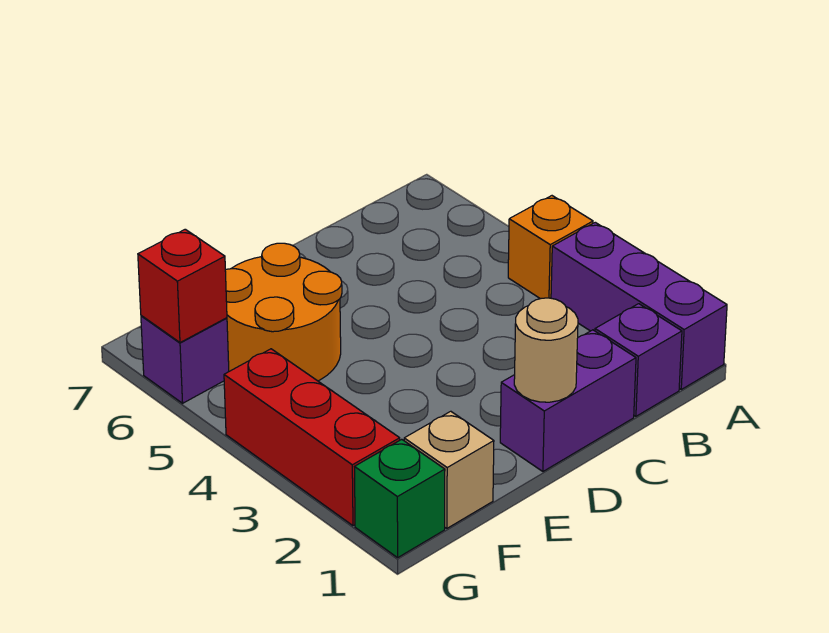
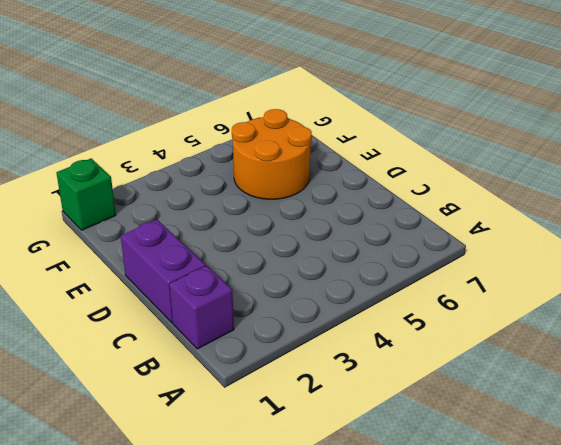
none -> purple 1x3 brick [551,222,727,389]
none -> orange 1x1 brick [508,196,593,299]

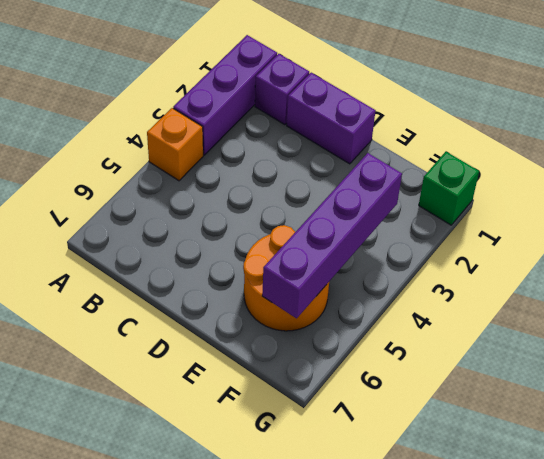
purple 1x4 brick [262,153,402,318] -> none
none -> tan 1x1 brick [404,411,494,528]
none -> red 1x3 brick [224,349,400,526]

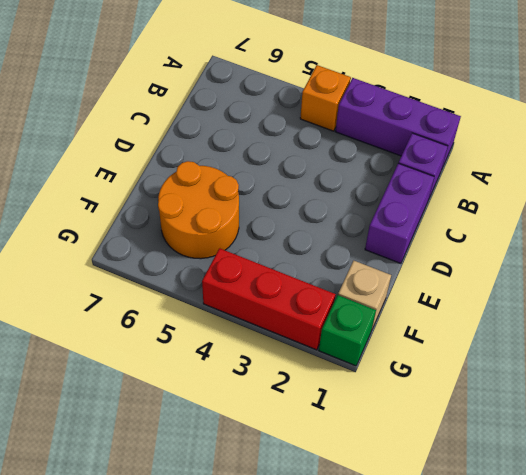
none -> purple 1x1 brick [141,316,229,403]
none -> tan 1x1 round brick [514,298,578,402]

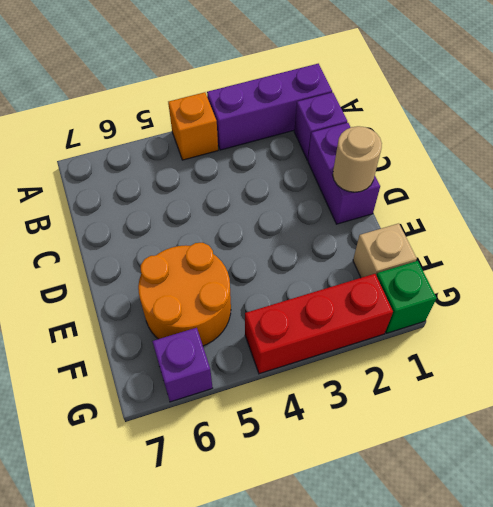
none -> red 1x1 brick [138,229,227,343]

